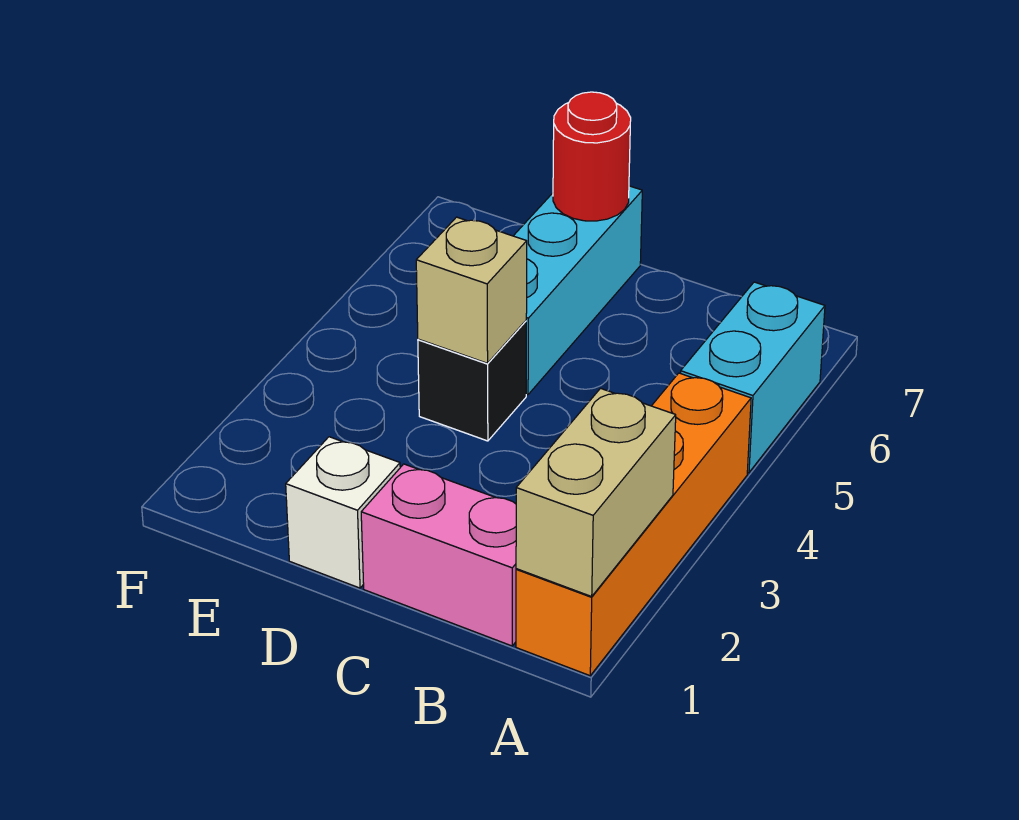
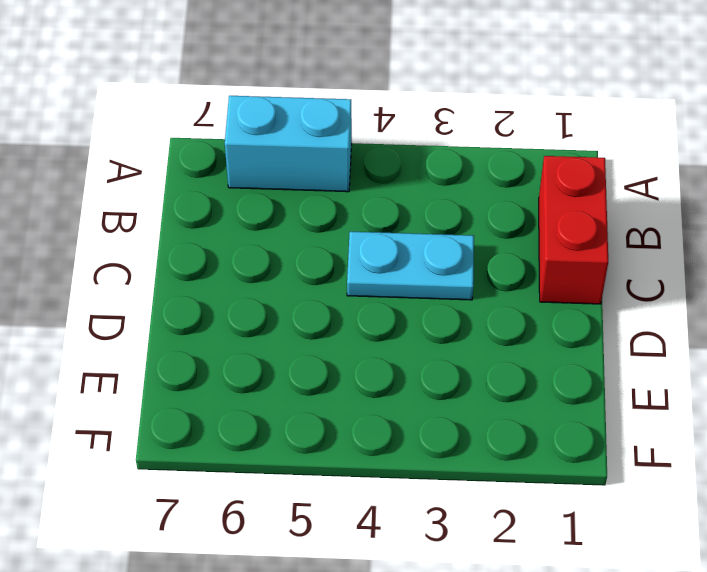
red 1x2 brick [539,156,608,304] -> pink 1x2 brick [361,464,516,646]
cyan 1x2 plate [347,232,474,300] -> none
none -> orange 1x4 brick [516,373,751,676]
none -> white 1x1 brick [286,437,400,588]

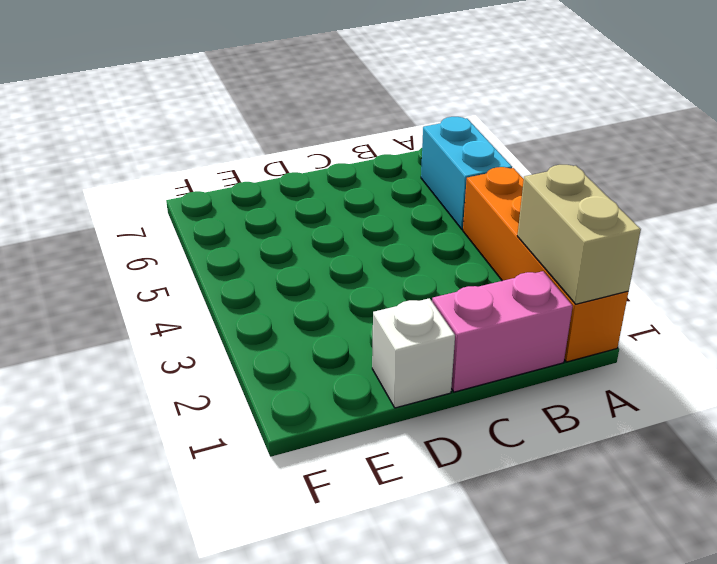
none -> black 1x1 brick [418,321,526,441]
none -> cyan 1x3 brick [514,186,642,395]

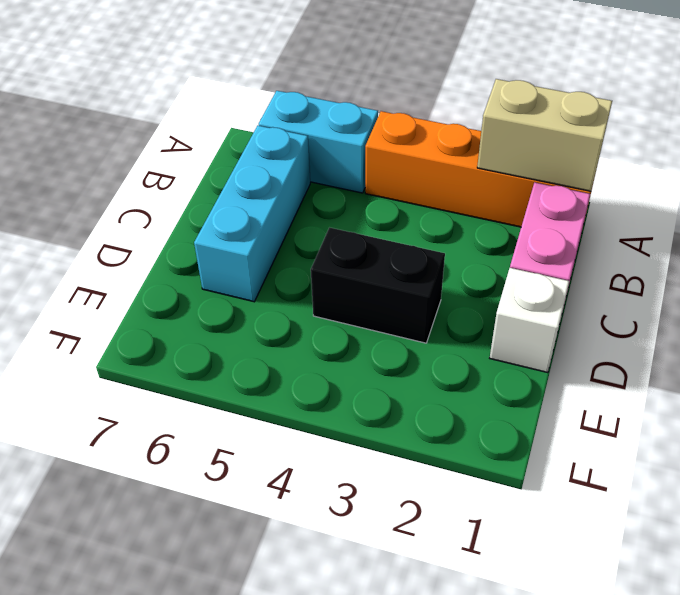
cyan 1x3 brick [194,126,310,302] -> cyan 1x3 brick turned to [514,186,642,395]
black 1x2 brick [311,228,445,343] -> black 1x1 brick [418,321,526,441]
none -> tan 1x1 brick [416,217,527,363]
none -> red 1x1 round brick [553,92,631,221]

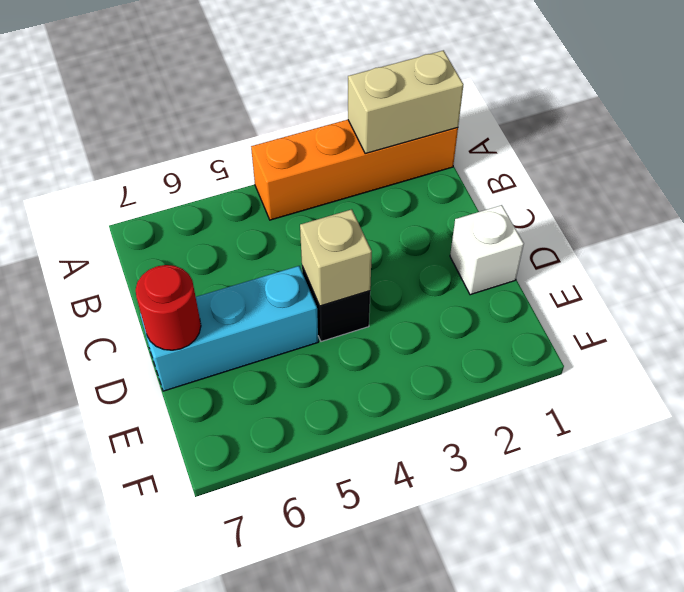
none -> cyan 1x2 brick [680,282,825,473]
none -> pink 1x2 brick [361,464,516,646]

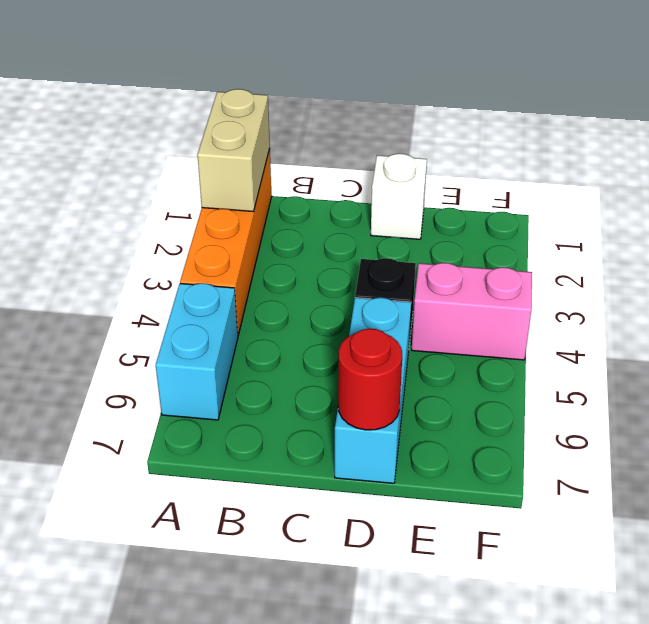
pink 1x2 brick [412,263,532,360] -> pink 1x2 brick moved to [361,464,516,646]
none -> tan 1x1 brick [416,217,527,363]

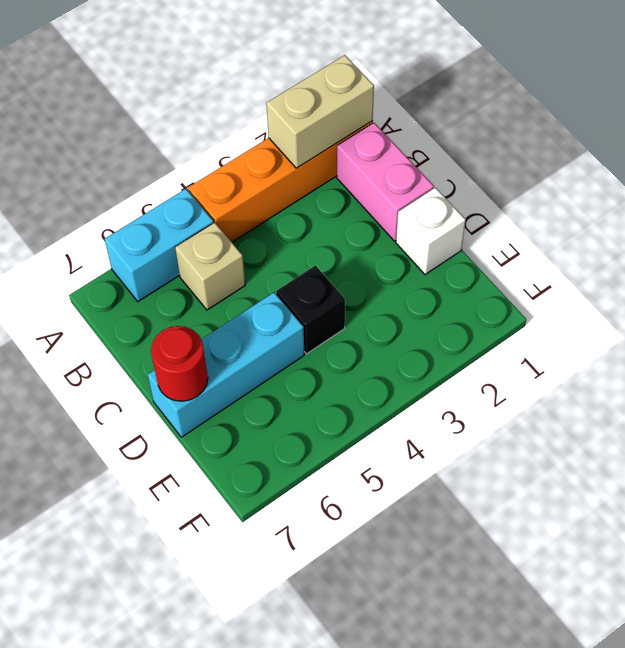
tan 1x1 brick [175,223,245,310] -> tan 1x1 brick moved to [416,217,527,363]

